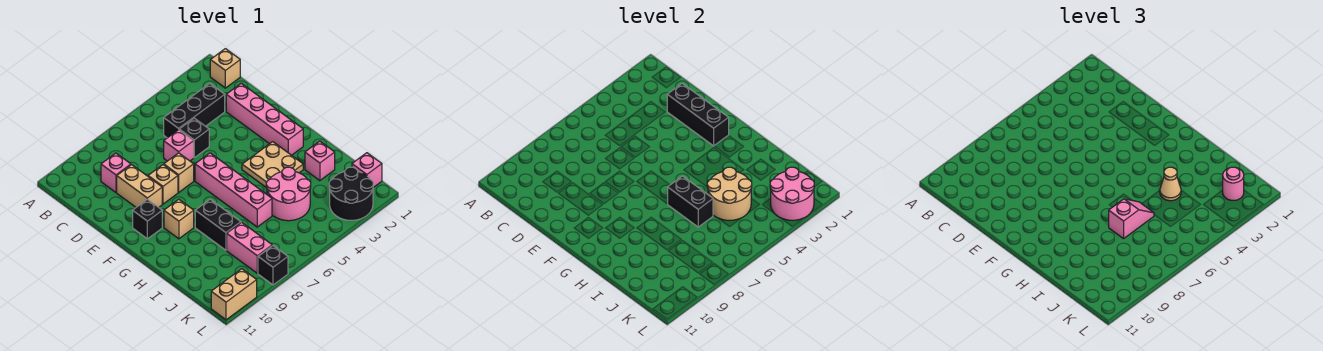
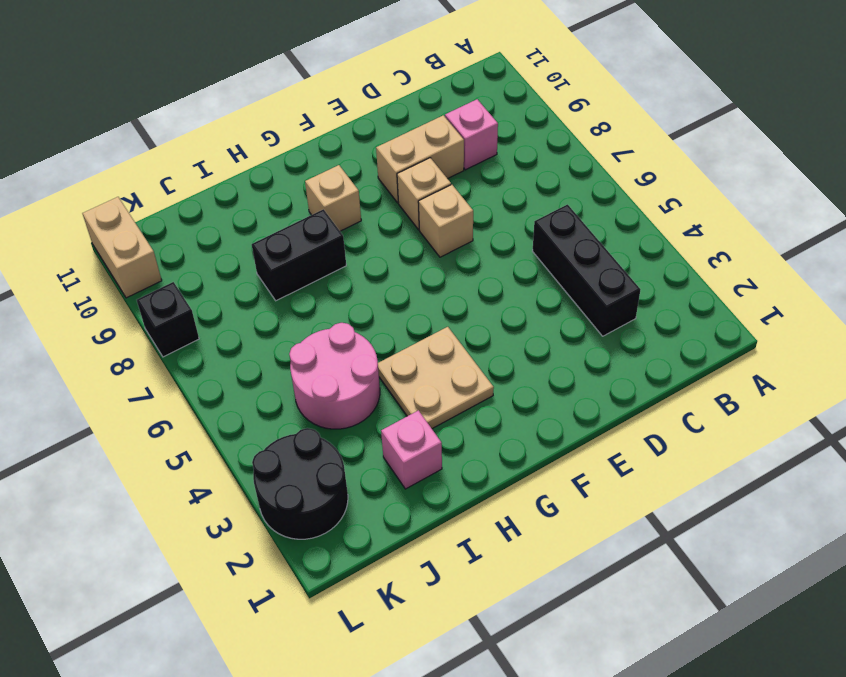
none -> tan 1x1 brick [210,49,240,88]
none -> pink 1x4 brick [226,83,303,155]
none -> black 1x1 brick [179,118,209,157]

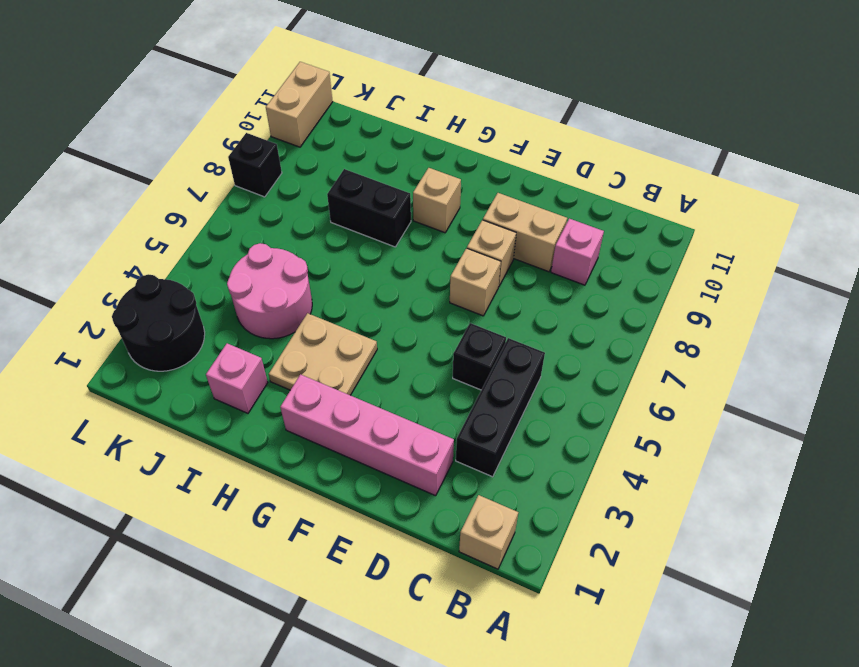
none -> pink 1x1 brick [164,130,194,161]
none -> pink 1x4 brick [195,153,272,227]
none -> black 1x1 brick [133,199,162,239]

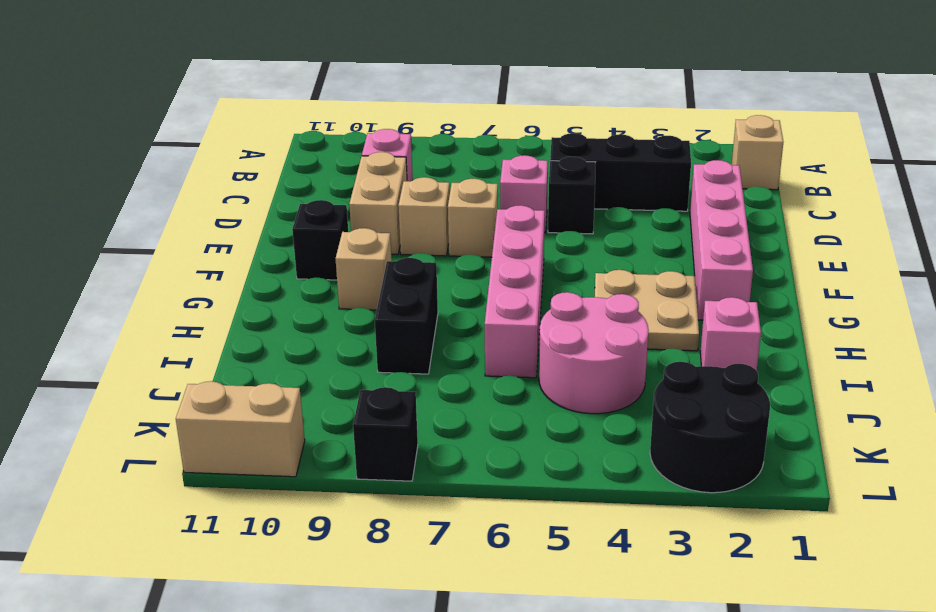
none -> pink 1x2 brick [227,222,272,273]
none -> pink 1x1 brick [352,153,382,187]
none -> black 1x3 brick [667,83,729,146]

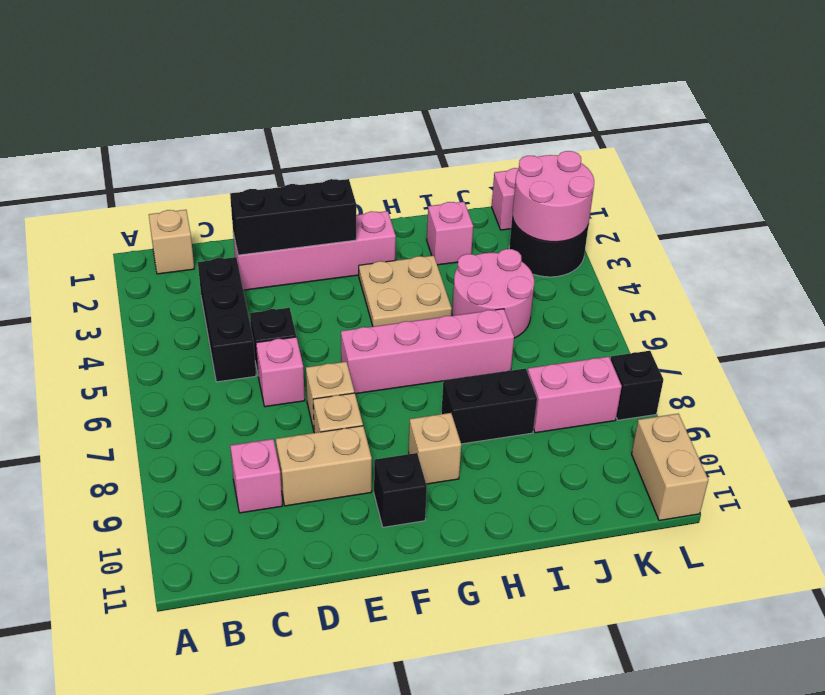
none -> black 1x2 brick [668,176,713,227]
none -> tan 2x2 round brick [707,167,752,220]
none -> tan 1x1 cone [1160,167,1181,201]

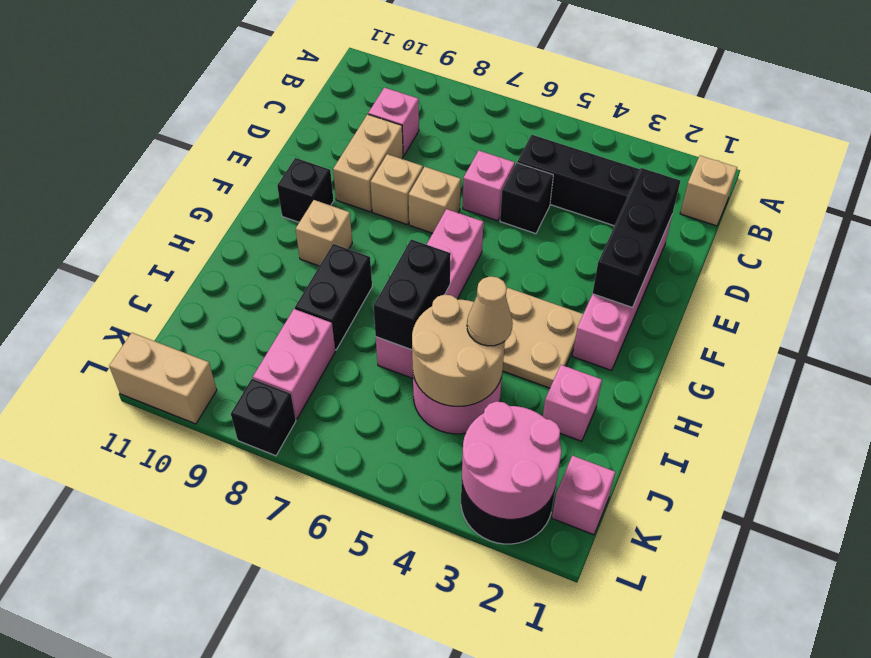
none -> pink 1x2 slope [1109,199,1154,239]
none -> pink 1x1 round brick [1223,167,1244,200]

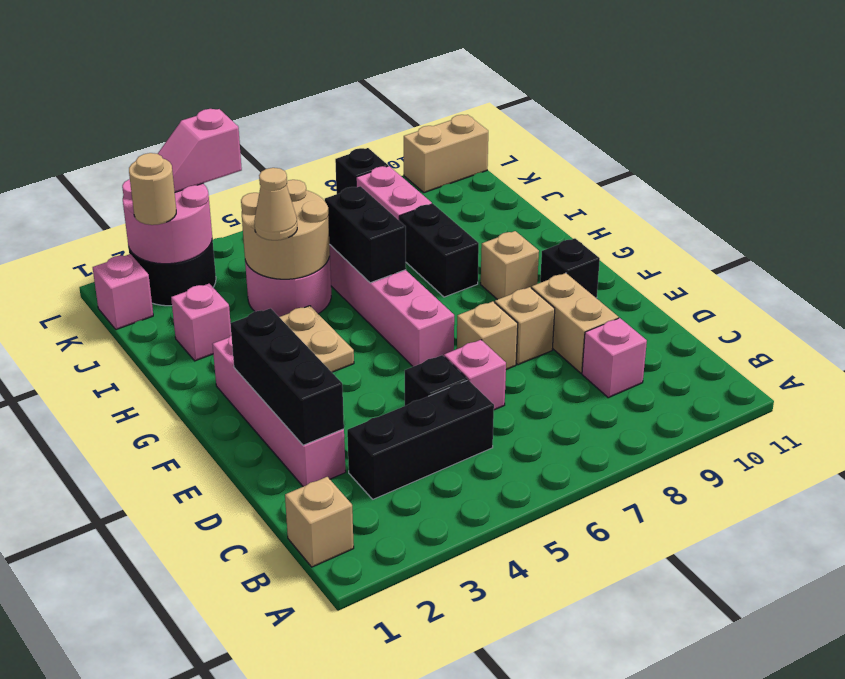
tan 1x1 round brick [129,153,176,225] -> pink 1x1 round brick [1223,167,1244,200]
pink 1x2 slope [158,109,242,192] -> pink 1x2 slope moved to [1109,199,1154,239]

